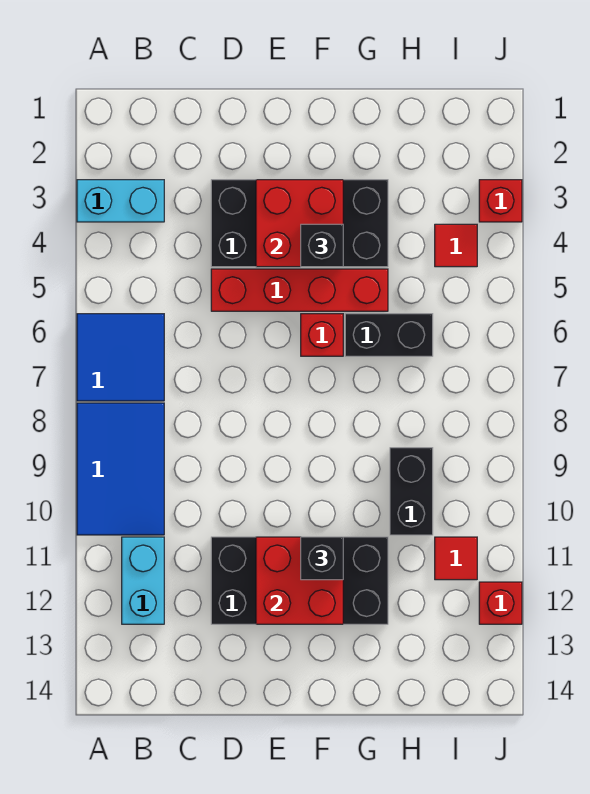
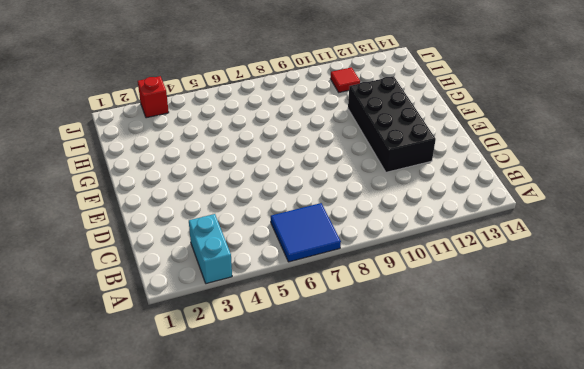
none -> blue 2x3 tile [77,403,164,535]
none -> cyan 1x2 brick [122,537,164,624]
none -> black 2x4 brick [211,180,388,267]

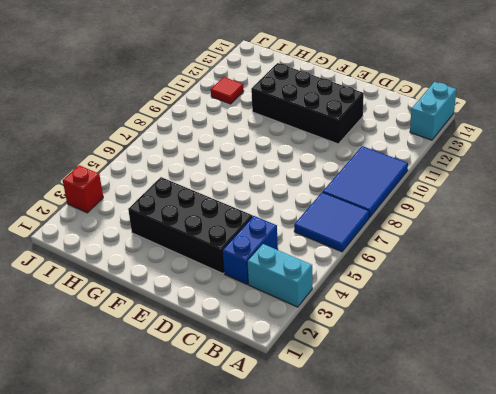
cyan 1x2 brick [410,82,456,140] -> cyan 1x2 brick moved to [122,537,164,624]
blue 1x2 brick [222,216,278,284] -> none
none -> red 1x4 brick [211,269,388,311]
none -> red 1x1 brick [301,314,343,356]
none -> black 1x2 brick [345,314,433,356]

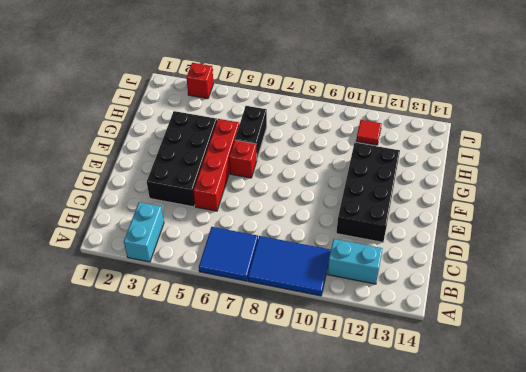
none -> black 1x2 brick [390,448,433,535]
none -> red 1x1 tile [435,224,477,267]
none -> red 1x1 brick [479,582,522,624]

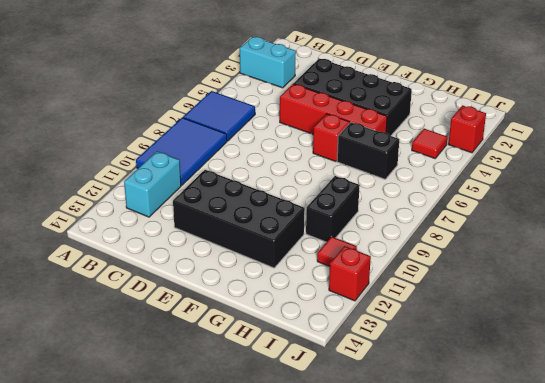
none -> red 2x2 brick [256,180,343,267]
none -> red 2x2 brick [256,537,343,624]
none -> black 1x1 brick [301,224,343,267]

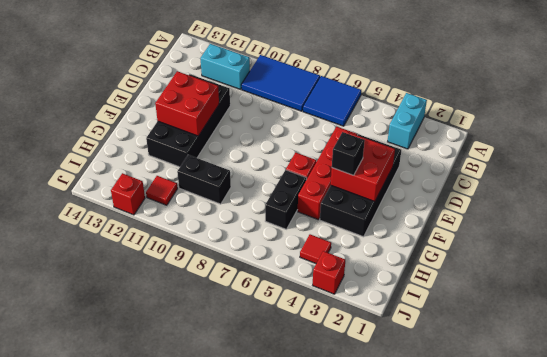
none -> black 1x1 brick [301,537,343,580]

